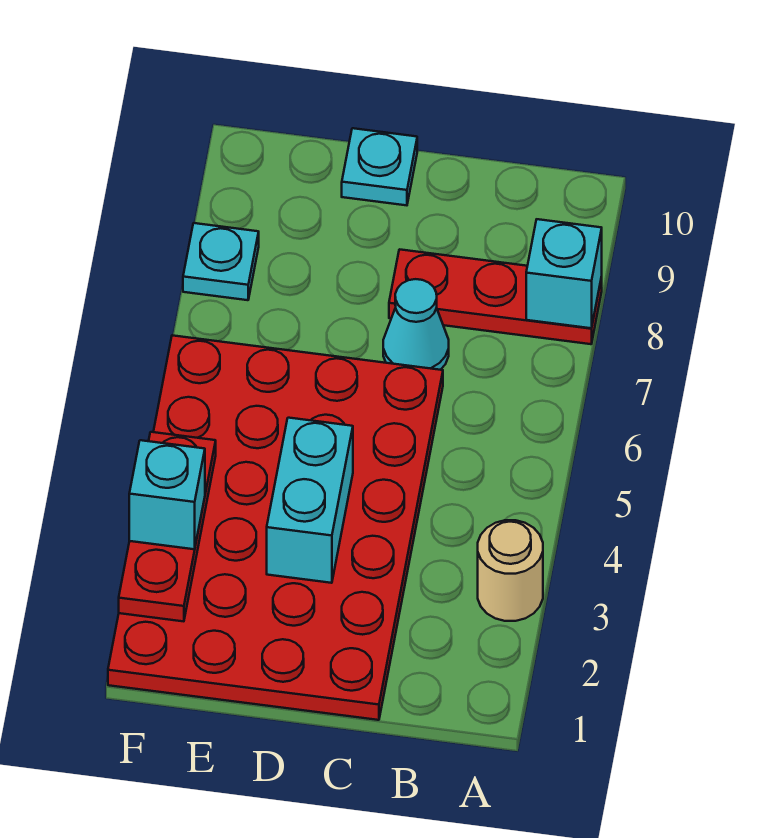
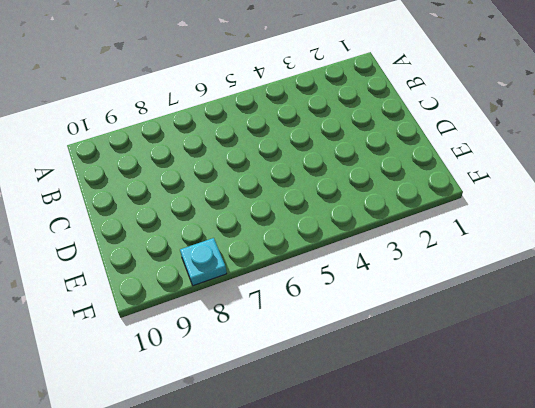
none -> tan 1x1 round brick [478,520,543,621]
none -> red 1x3 plate [389,249,602,344]

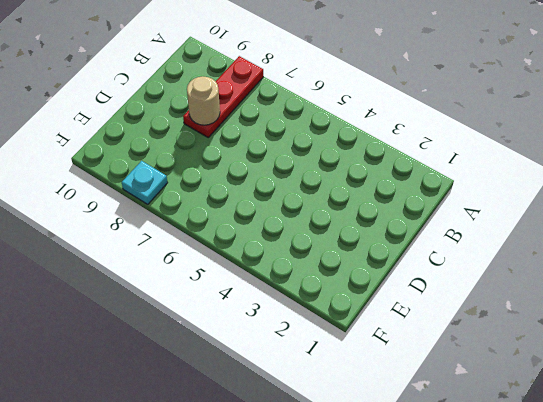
tan 1x1 round brick [187,77,220,125] -> tan 1x1 round brick moved to [478,520,543,621]
none -> red 4x6 plate [108,335,443,720]
none -> cyan 1x1 cone [383,279,449,370]

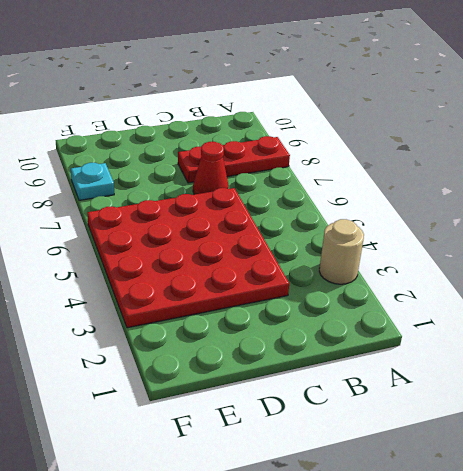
red 4x4 plate [87,188,289,328] -> red 4x6 plate [108,335,443,720]
red 1x1 cone [193,142,229,195] -> cyan 1x1 cone [383,279,449,370]
none -> cyan 1x1 plate [342,128,417,205]
none -> cyan 1x1 brick [526,219,602,328]

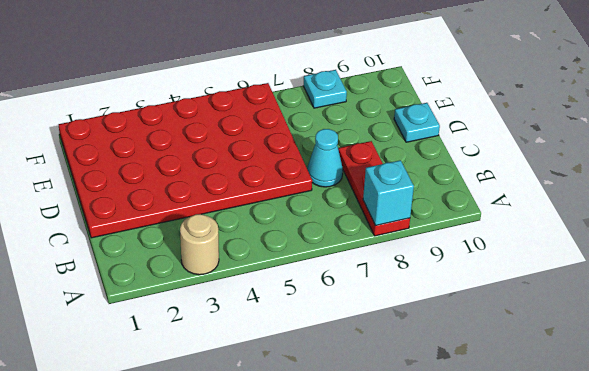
none -> cyan 1x2 brick [267,418,353,583]
none -> red 1x3 plate [119,432,216,621]

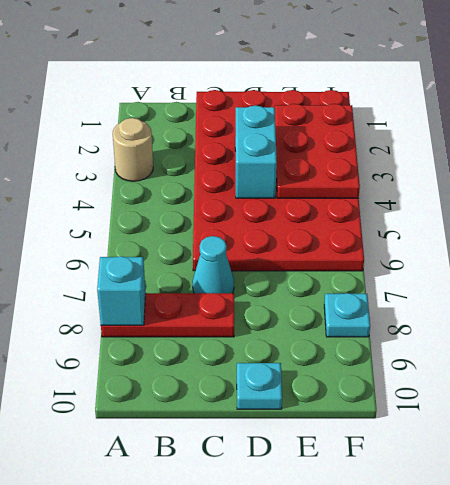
red 2x3 plate [275,104,360,198] -> red 1x3 plate [119,432,216,621]
none -> cyan 1x1 brick [129,440,205,549]

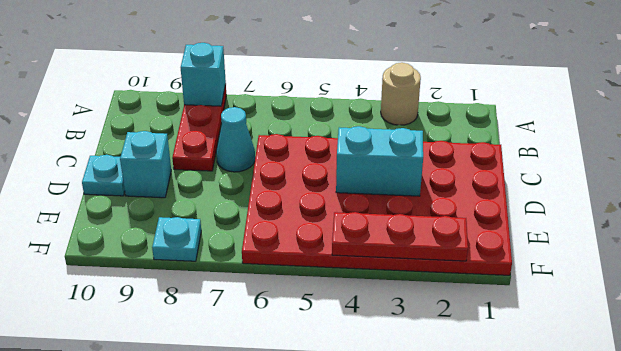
cyan 1x1 brick [120,131,171,198] -> cyan 1x1 brick moved to [129,440,205,549]

